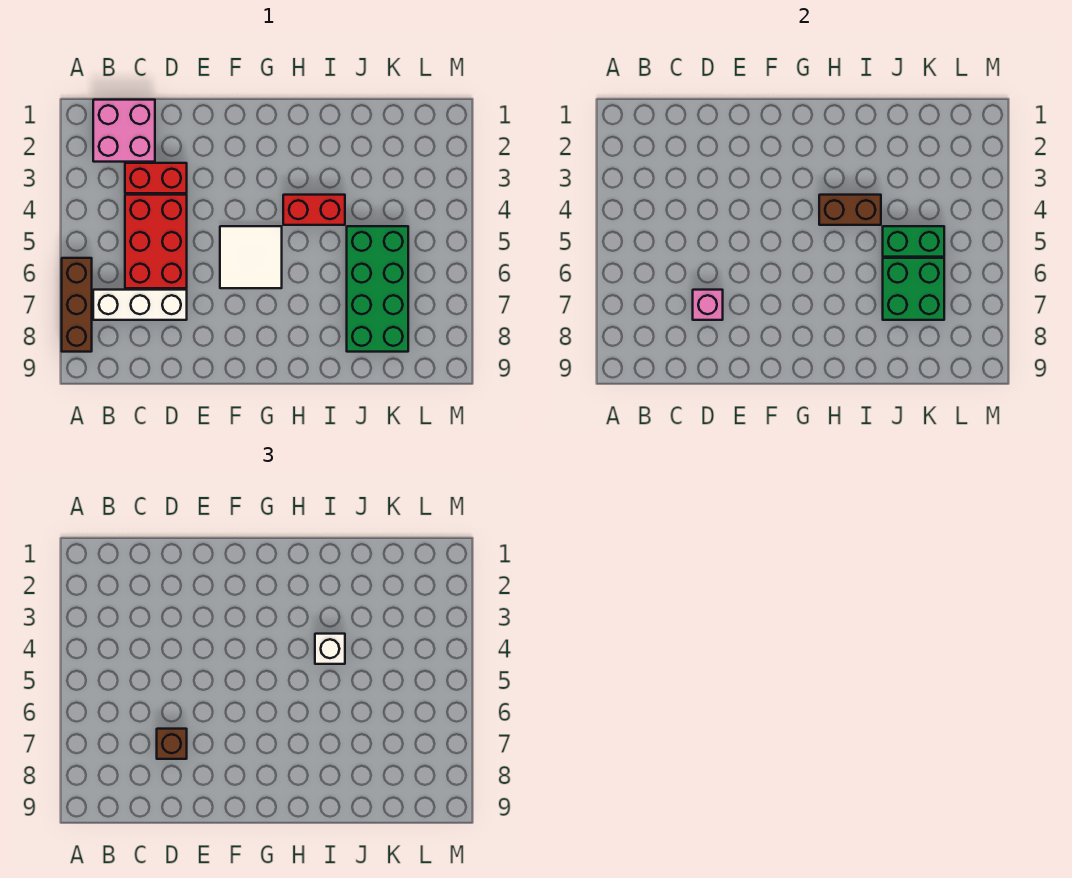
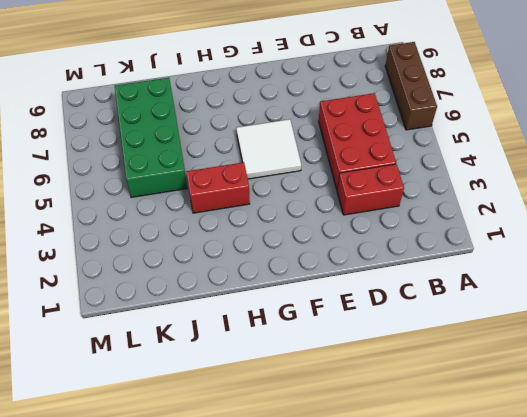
none -> pink 2x2 brick [93,100,155,162]
none -> white 1x3 brick [93,290,187,320]
none -> pink 1x1 brick [693,290,723,320]

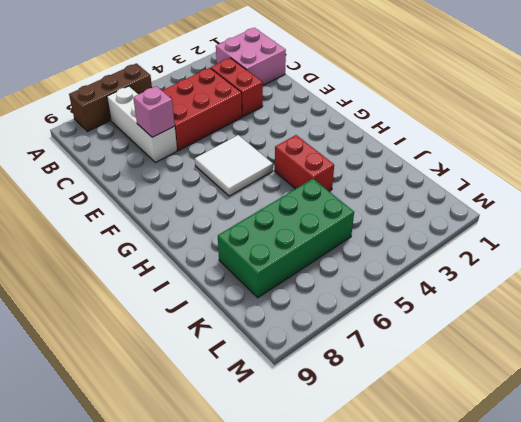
none -> brown 1x2 brick [819,195,881,225]
none -> green 1x2 brick [883,226,944,257]
none -> green 2x2 brick [883,258,944,320]

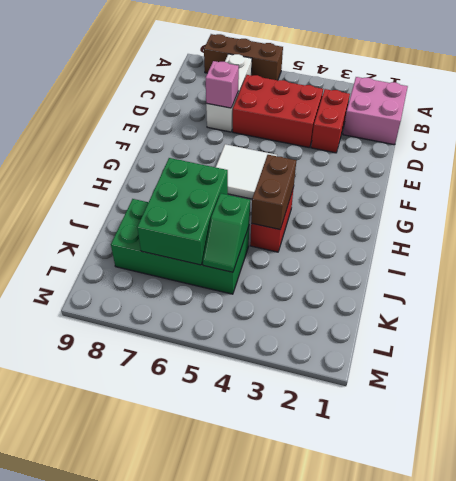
green 2x3 brick [137,158,228,265] -> green 2x2 brick [883,258,944,320]
green 1x2 slope [203,193,250,272] -> green 1x2 brick [883,226,944,257]
none -> brown 1x1 brick [157,729,187,759]
none -> white 1x1 brick [315,634,345,664]

